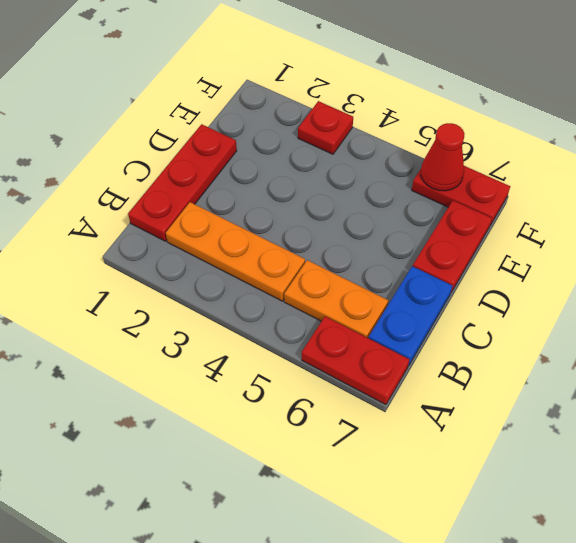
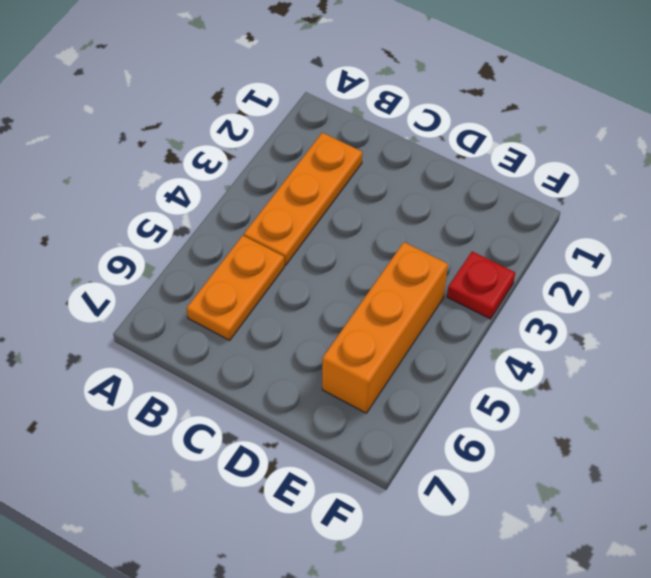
orange 1x3 brick [322,242,448,413] -> none
none -> red 1x2 plate [302,316,409,405]
none -> red 1x3 plate [128,124,237,241]

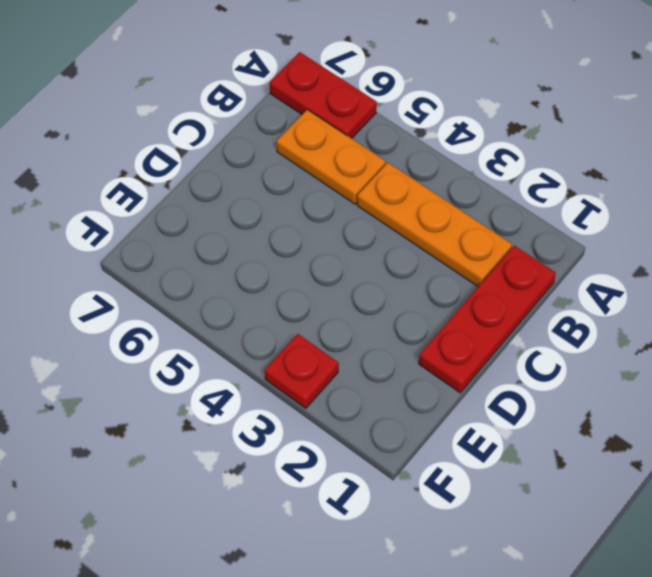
none -> blue 1x2 plate [369,266,452,366]
none -> red 1x2 plate [413,200,492,292]

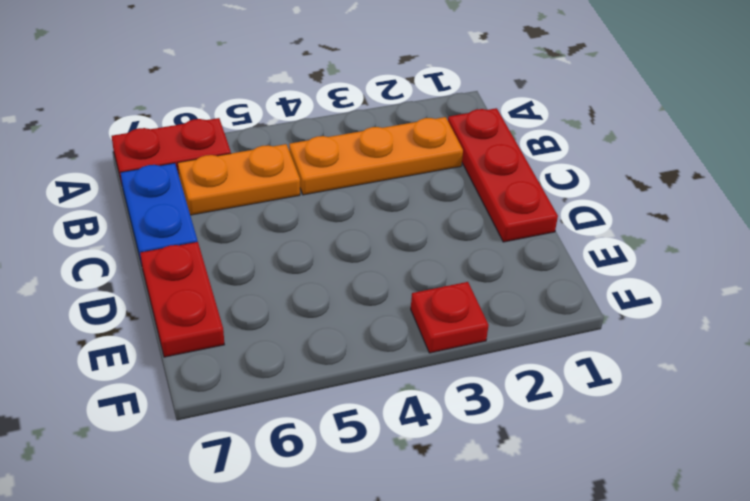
none -> red 1x2 plate [412,166,510,225]
none -> red 1x1 cone [421,123,465,191]

